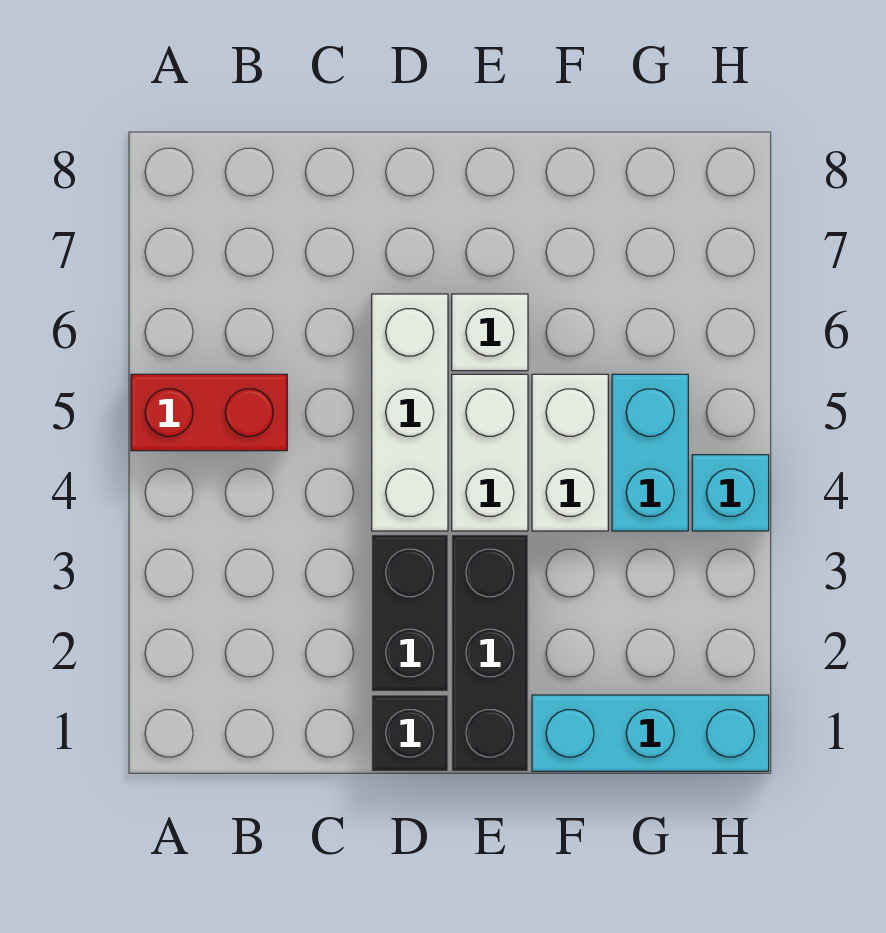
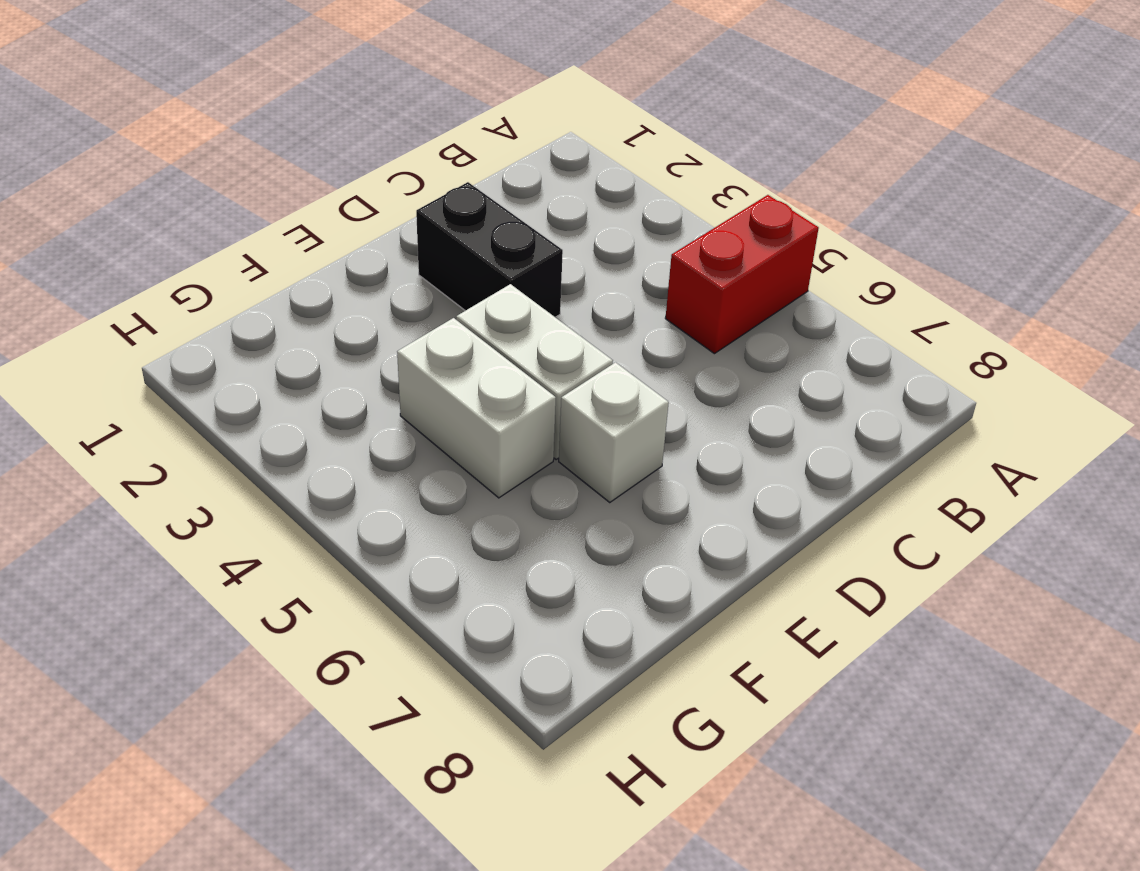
none -> black 1x1 brick [372,695,448,771]
none -> white 1x3 brick [372,294,448,531]

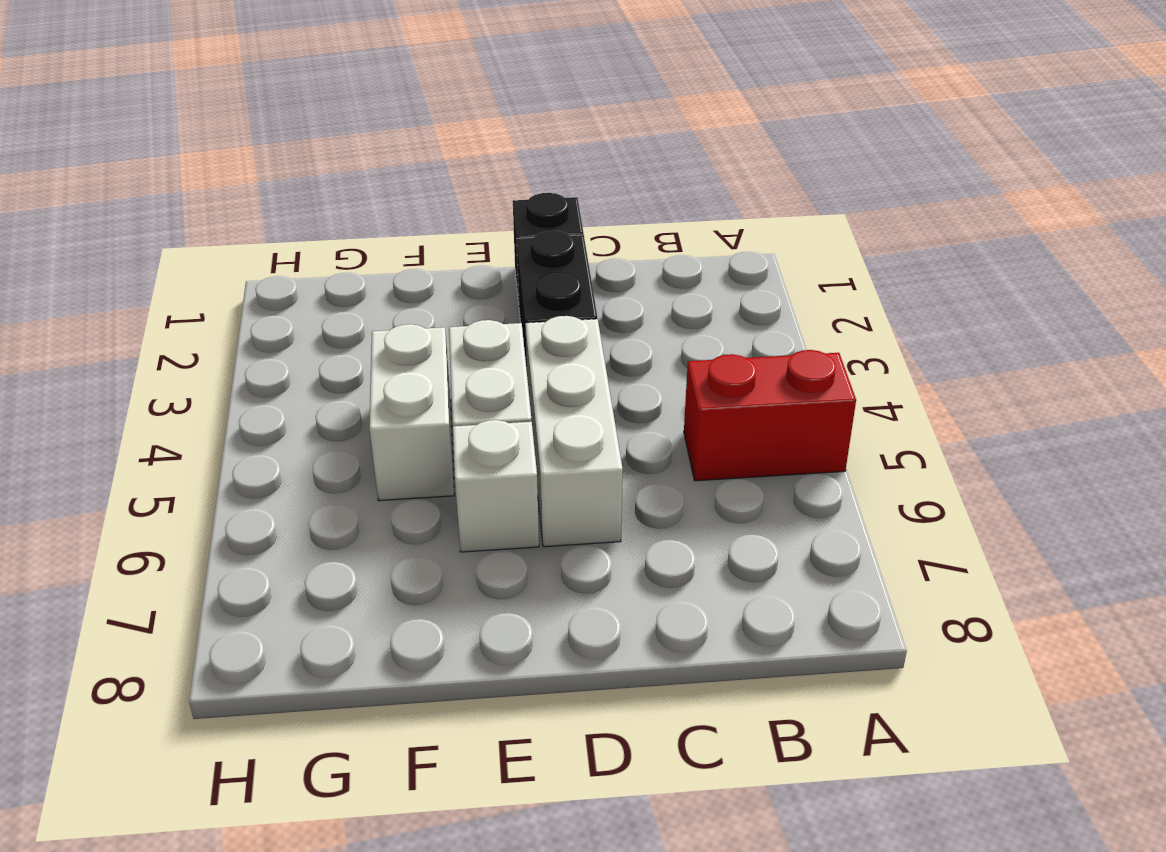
none -> black 1x3 brick [452,535,528,771]
none -> cyan 1x3 brick [532,695,769,771]

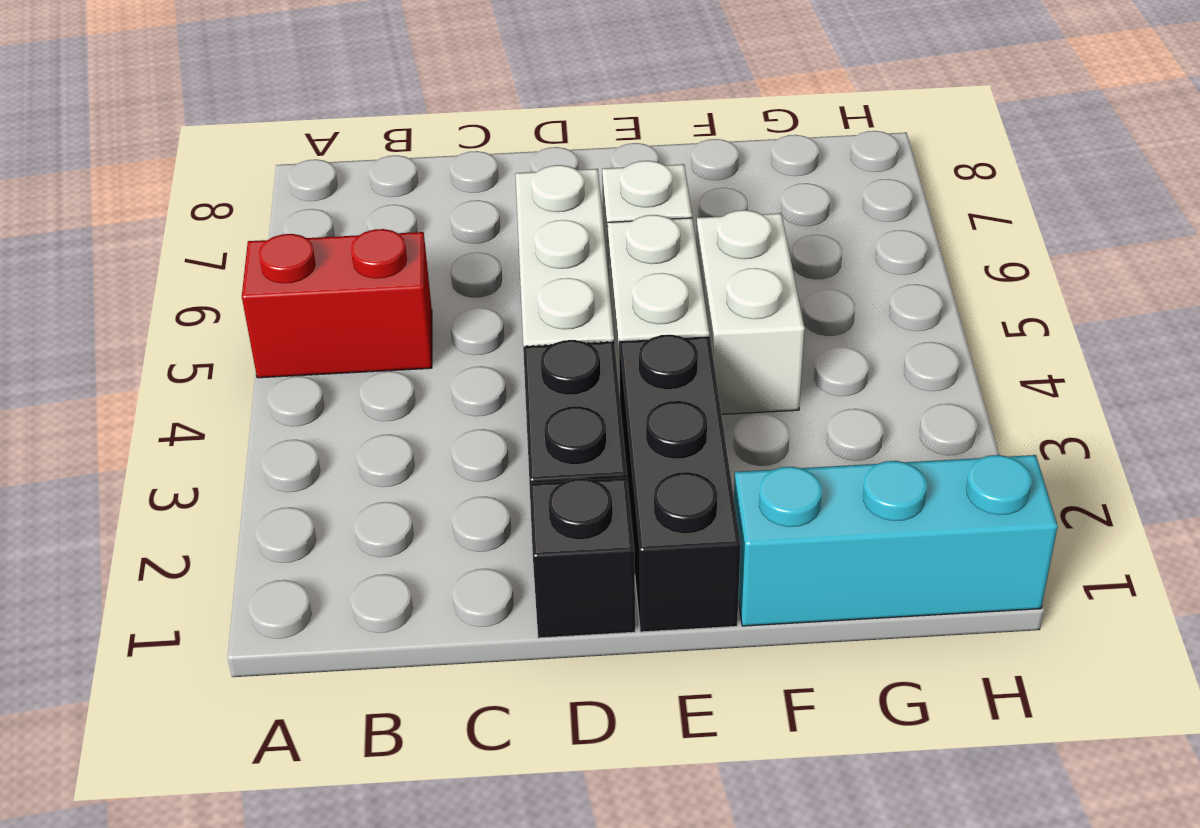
none -> cyan 1x2 brick [612,374,688,531]
none -> cyan 1x1 brick [692,455,769,531]

